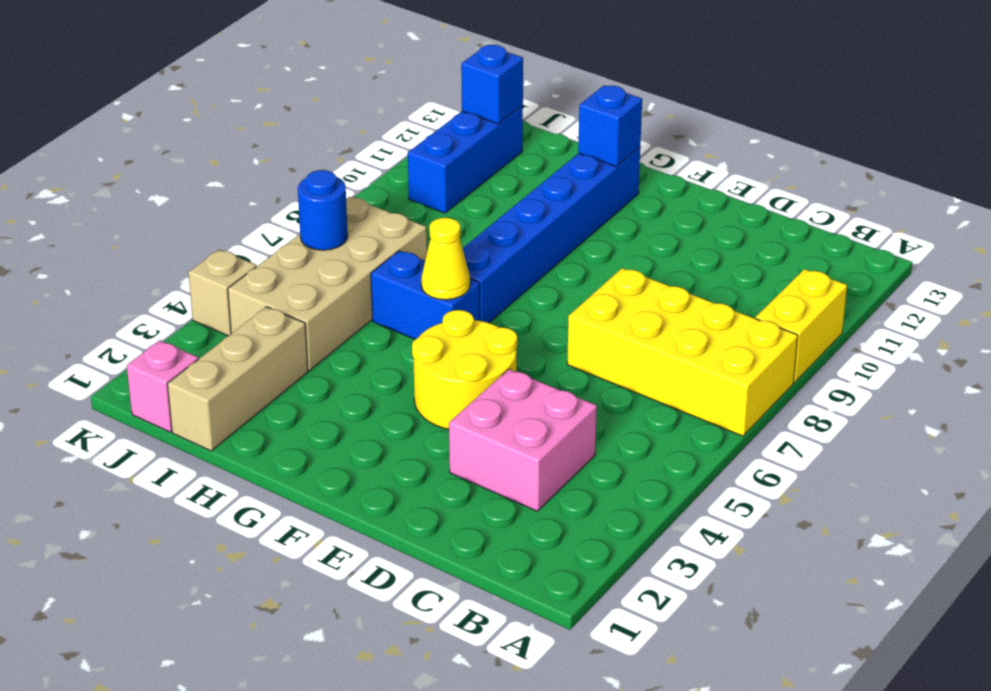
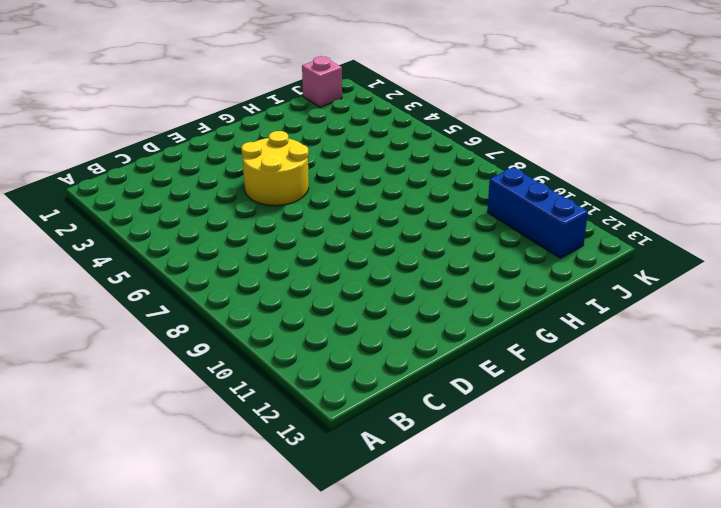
none -> yellow 2x4 brick [567,268,798,436]
none -> yellow 1x2 brick [755,269,847,383]
none -> pink 2x2 brick [449,369,597,511]

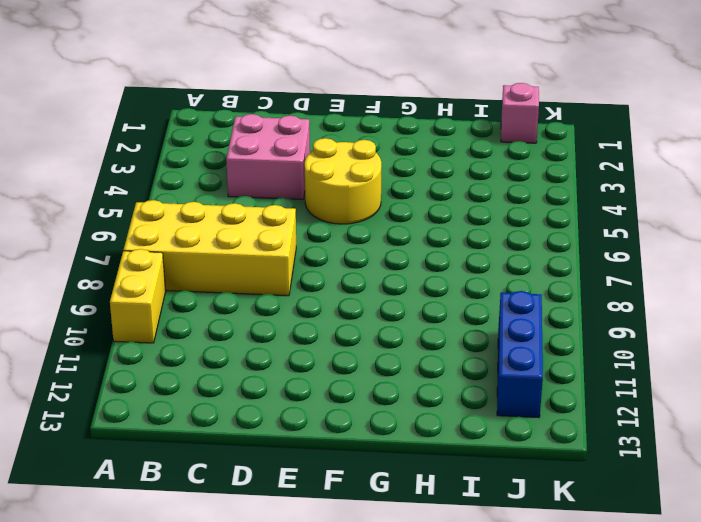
none -> blue 1x2 brick [371,251,480,339]
none -> blue 1x6 brick [463,147,640,323]
none -> tan 1x3 brick [167,307,308,451]

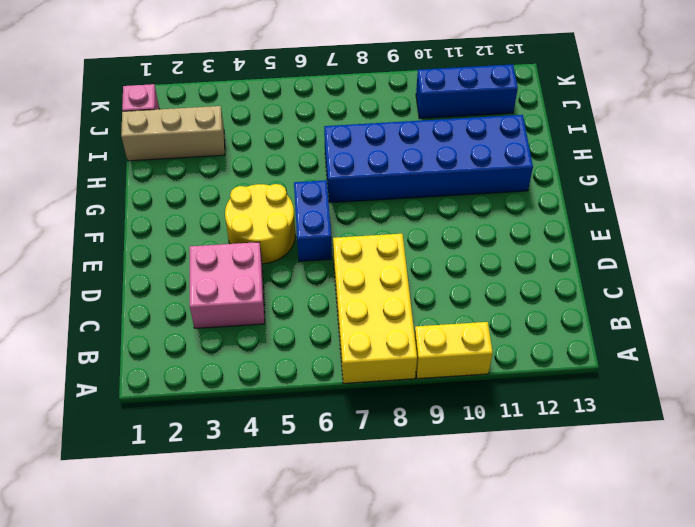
blue 1x2 brick [294,180,332,261] -> blue 1x2 brick moved to [371,251,480,339]
blue 2x6 brick [324,115,533,203] -> blue 1x6 brick [463,147,640,323]
none -> tan 2x4 brick [228,197,427,371]
none -> tan 1x1 brick [188,250,256,336]
none -> yellow 1x1 cone [421,218,470,300]

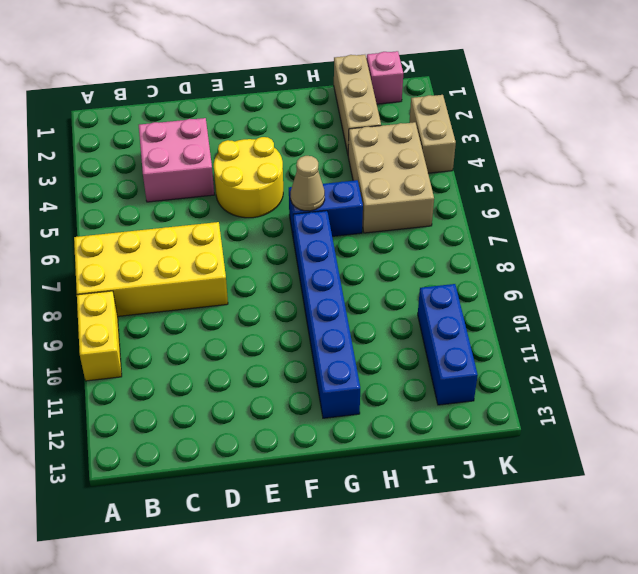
tan 1x1 cone [291,156,325,211] -> yellow 1x1 cone [421,218,470,300]
tan 2x3 brick [348,122,434,233] -> tan 2x4 brick [228,197,427,371]
tan 1x2 brick [409,95,456,173] -> tan 1x1 brick [188,250,256,336]
none -> blue 1x1 brick [578,85,642,166]
none -> blue 1x1 round brick [298,170,348,250]
none -> blue 1x1 brick [461,45,523,124]

